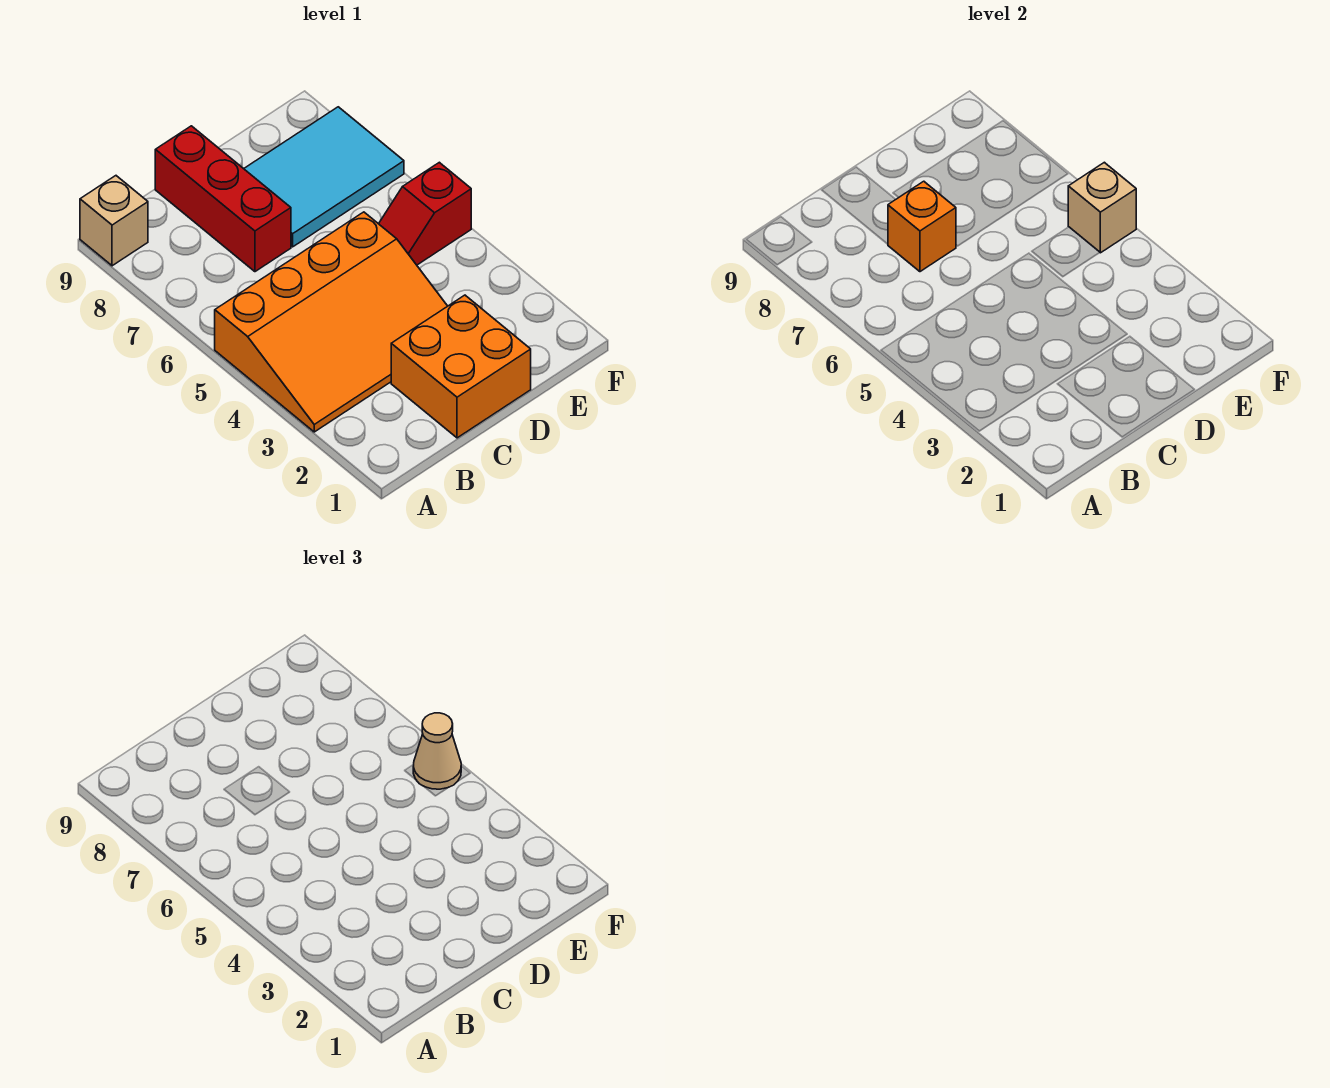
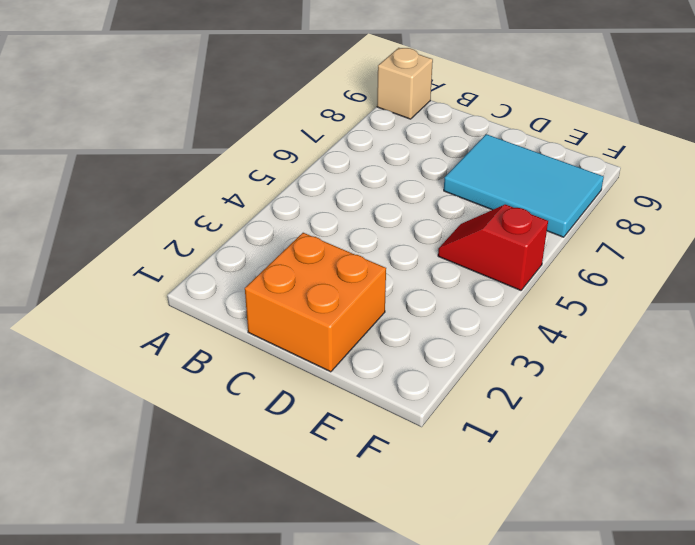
none -> orange 3x4 slope [215,212,447,432]
none -> red 1x3 brick [155,126,291,272]

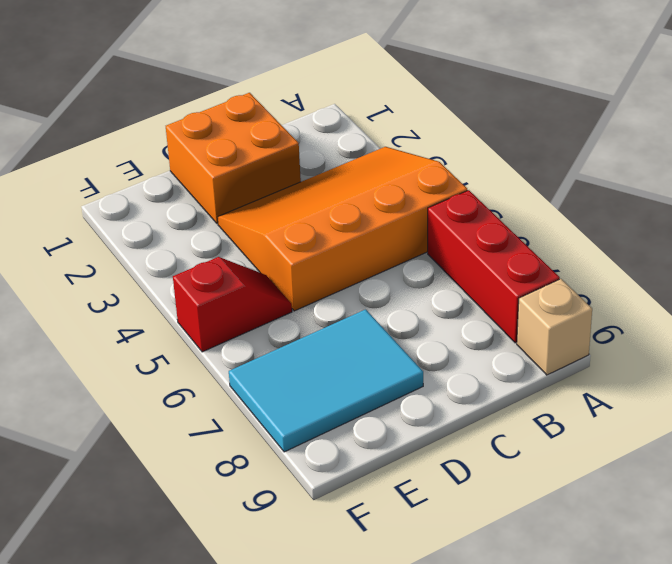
red 1x3 brick [428,190,560,343] -> red 1x3 brick moved to [155,126,291,272]
none -> orange 1x1 brick [888,181,956,272]
none -> tan 1x1 brick [1068,162,1136,253]

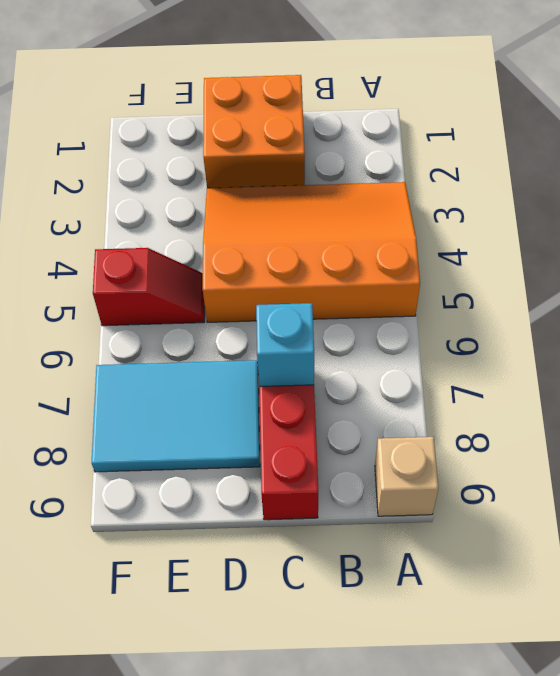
cyan 1x1 brick [256,303,314,387] -> orange 1x1 brick [888,181,956,272]
none -> tan 1x1 brick [1068,162,1136,253]
none -> tan 1x1 cone [413,713,461,789]

